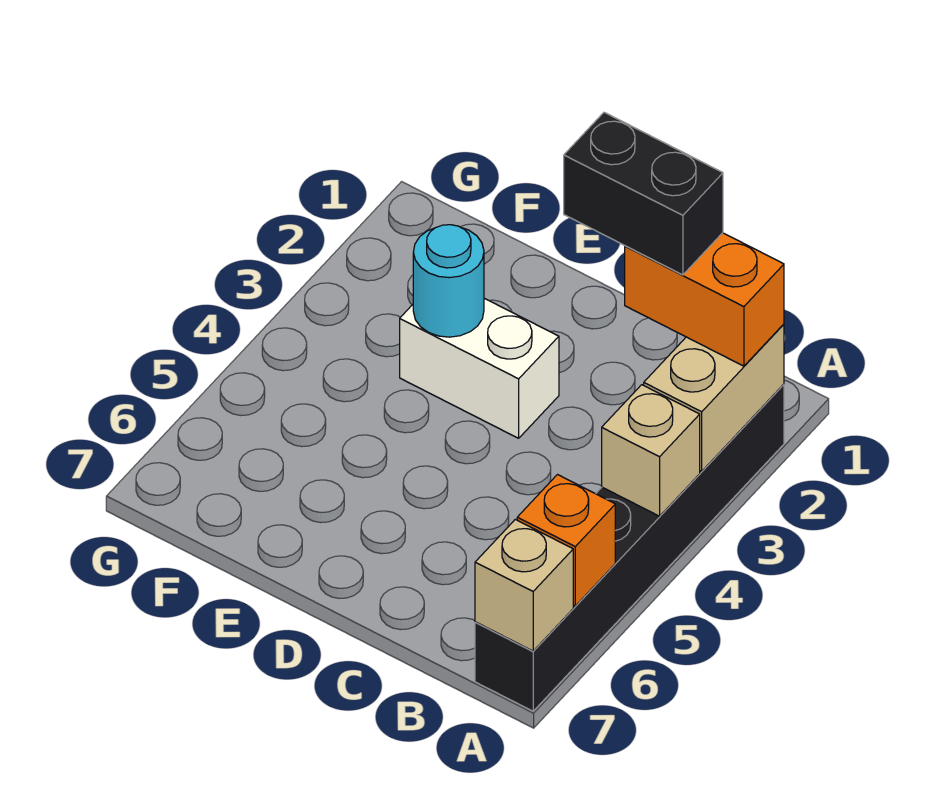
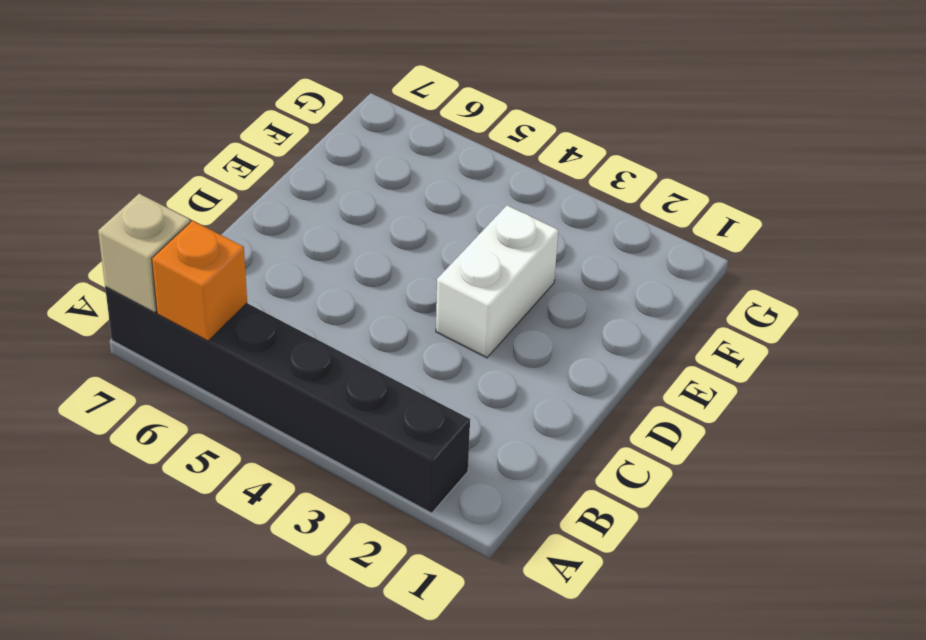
none -> tan 1x2 brick [644,324,784,471]
none -> tan 1x1 brick [602,385,700,516]

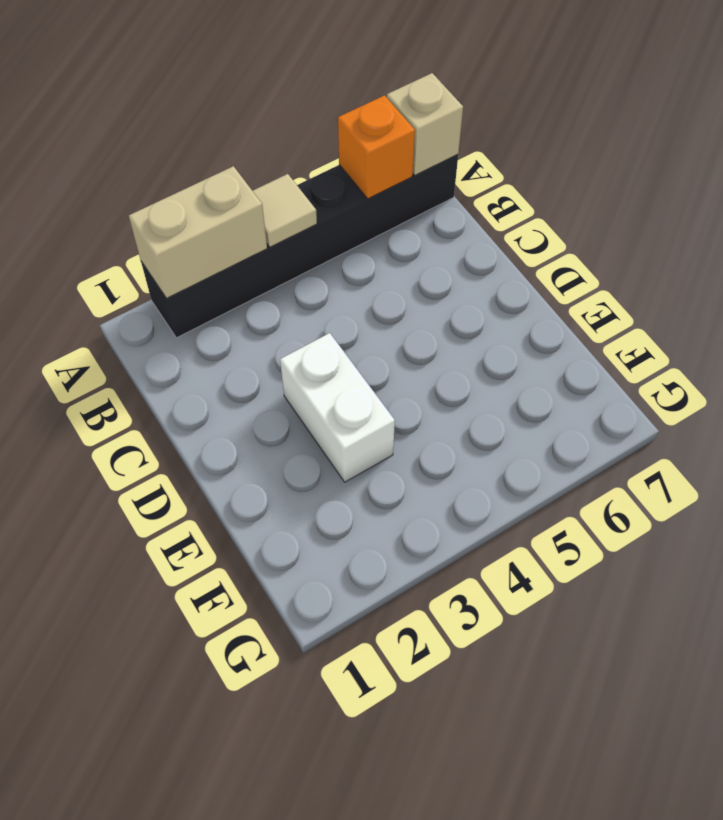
tan 1x1 tile [253,174,317,247] -> tan 1x1 brick [602,385,700,516]
none -> cyan 1x1 round brick [413,225,484,337]
none -> orange 1x2 brick [625,233,784,366]

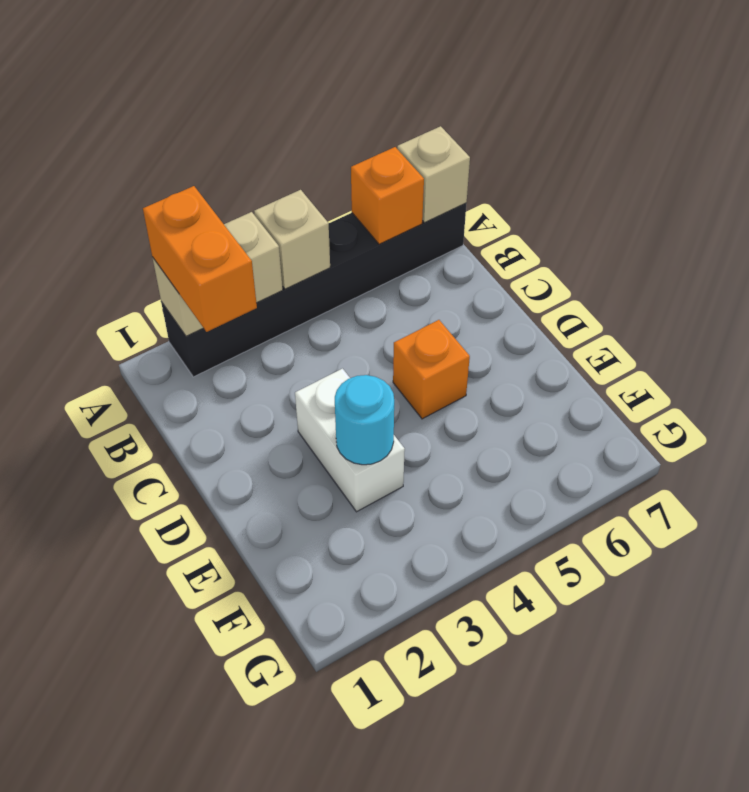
orange 1x1 brick [393,320,470,419] -> none
none -> black 1x2 brick [564,112,723,275]

